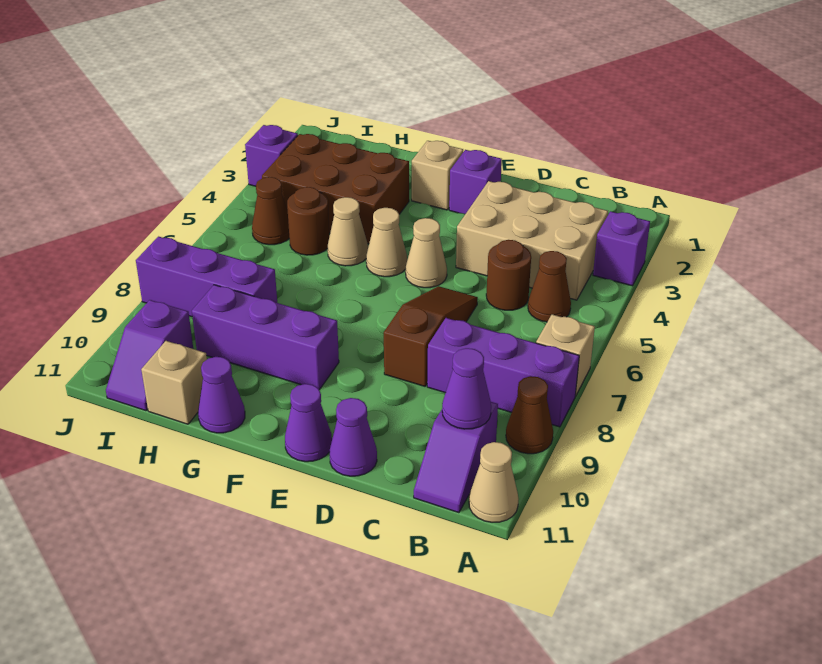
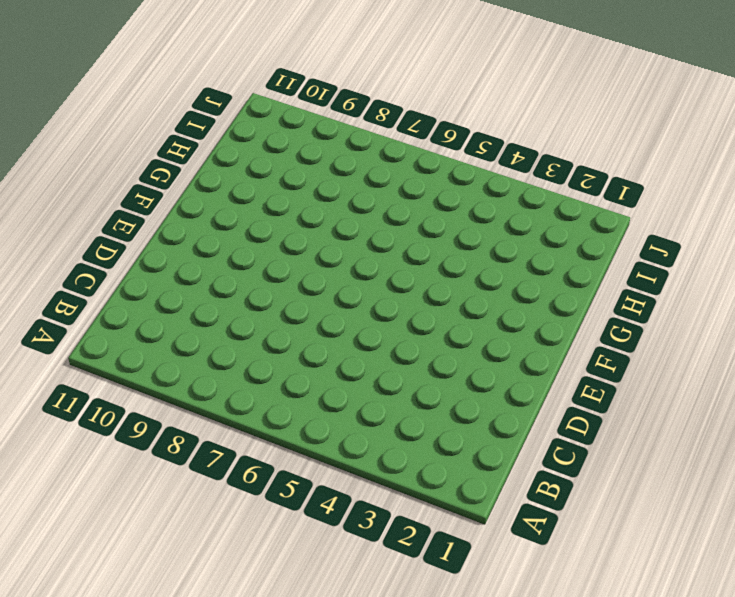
none -> purple 1x1 brick [593,211,650,286]
none -> tan 1x1 brick [536,314,595,396]
none -> purple 1x3 brick [427,318,579,427]

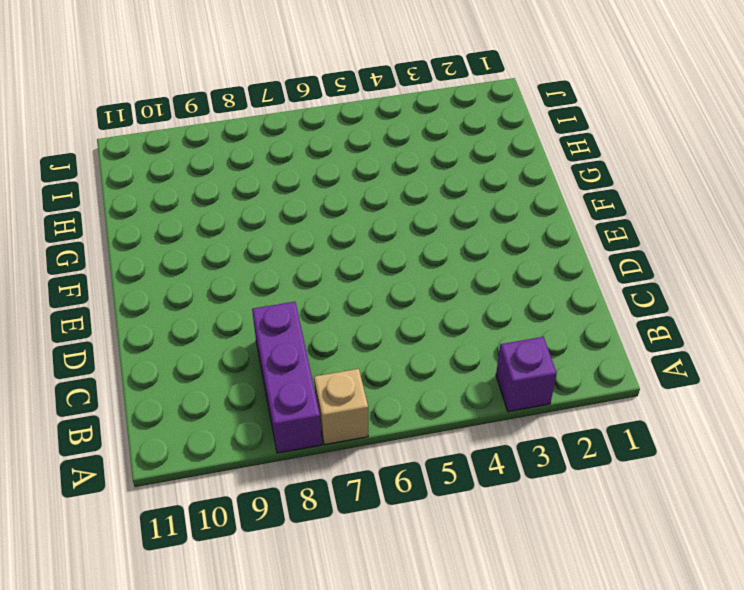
none -> brown 1x1 cone [506,376,553,454]
none -> tan 1x1 cone [469,442,518,522]
none -> tan 2x3 brick [456,181,608,300]

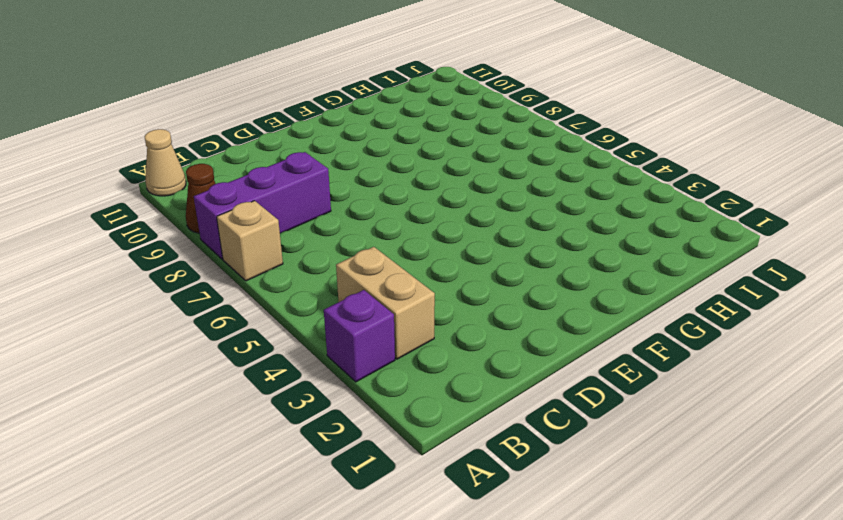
tan 1x2 brick [336,247,435,359] -> tan 2x3 brick [456,181,608,300]
none -> brown 1x1 cone [528,251,571,322]
none -> purple 1x2 slope [414,402,498,513]
none -> brown 1x1 round brick [486,240,531,310]

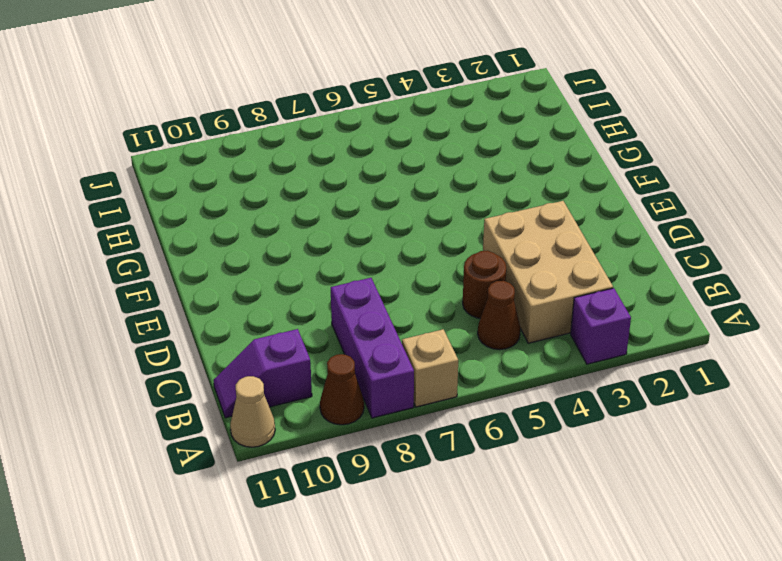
none -> brown 1x3 slope [384,286,478,386]
none -> purple 1x1 cone [330,398,377,476]
none -> purple 1x1 brick [449,150,502,214]

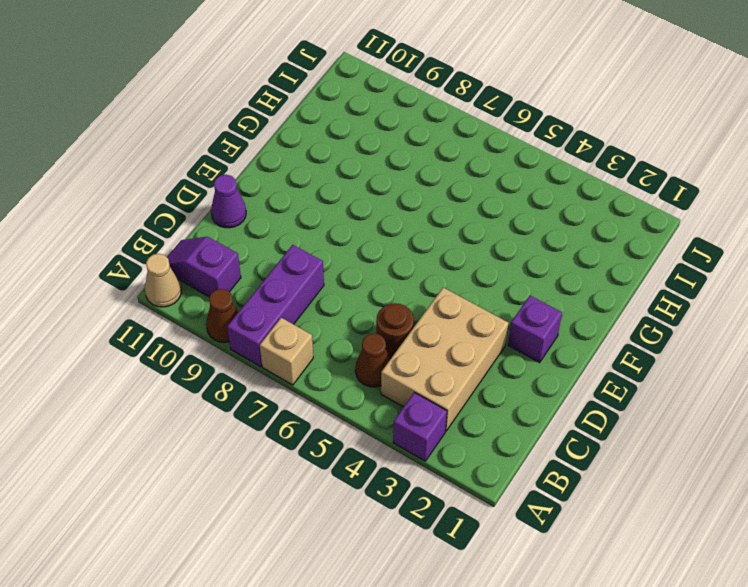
none -> brown 1x3 slope [384,286,478,386]
none -> tan 1x1 cone [406,218,447,288]
none -> purple 1x1 cone [285,384,332,462]

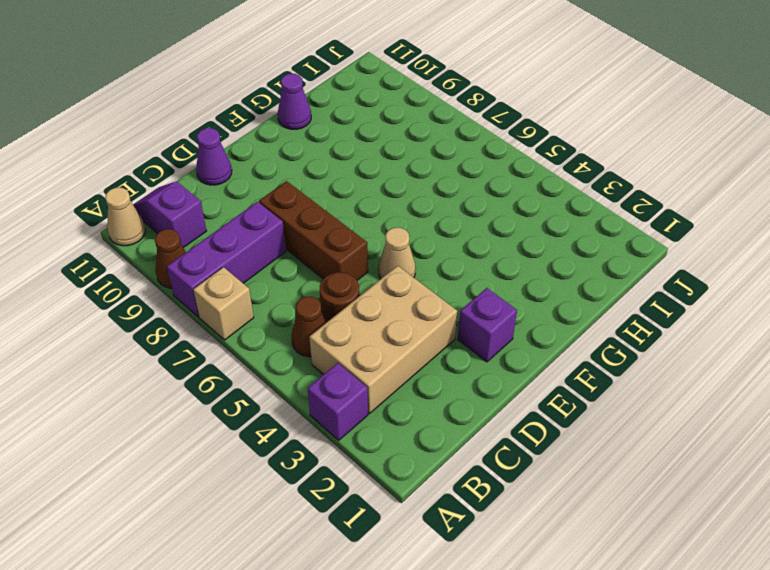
brown 1x3 brick [259,181,368,280] -> brown 1x3 slope [384,286,478,386]
none -> purple 1x1 cone [285,384,332,462]
none -> tan 1x1 brick [412,141,463,210]
none -> tan 1x1 cone [366,208,407,277]

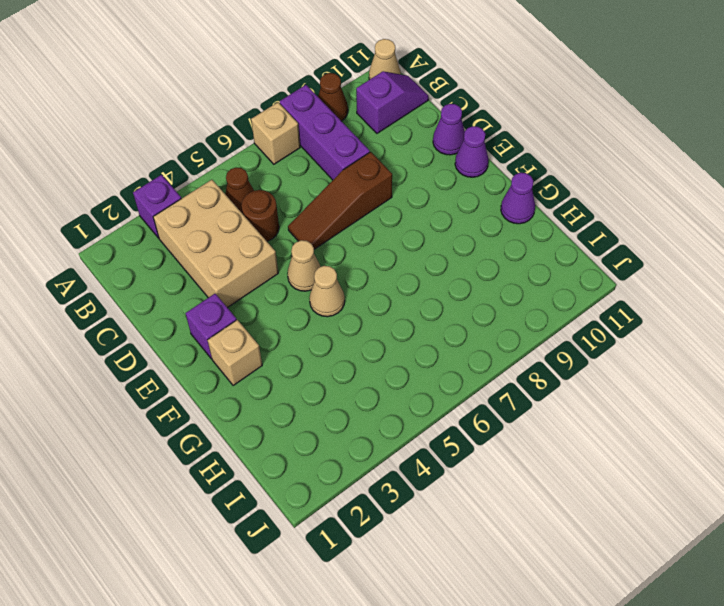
none -> purple 1x3 brick [192,285,339,390]
none -> brown 2x3 brick [262,134,409,244]
none -> tan 1x1 cone [328,197,368,266]

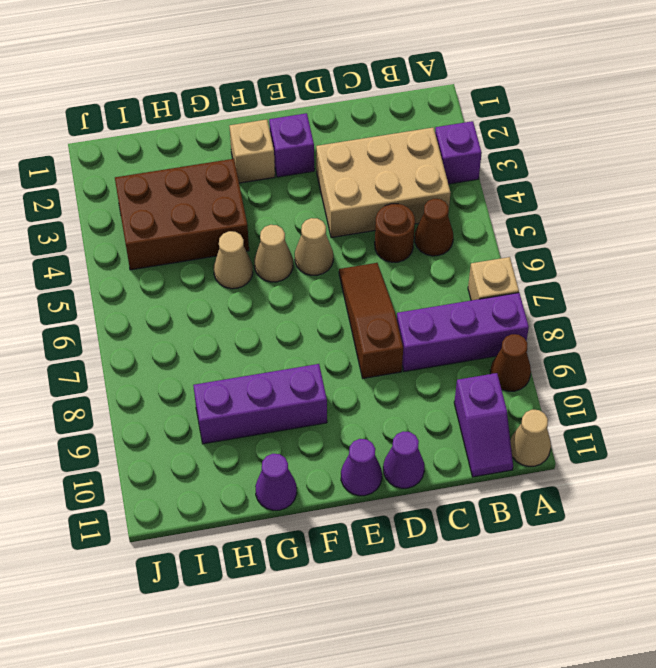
none -> brown 1x1 round brick [287,187,330,255]
none -> purple 1x3 brick [136,237,277,317]
none -> tan 1x1 brick [141,341,207,424]

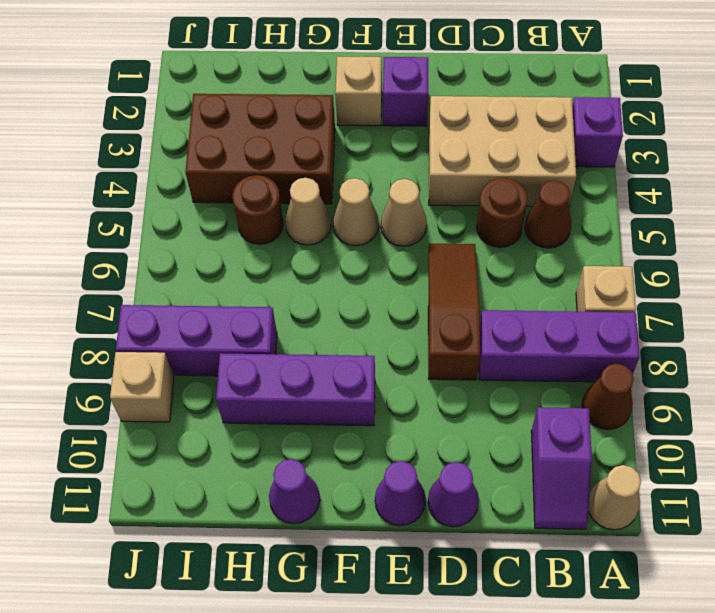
tan 1x1 brick [110,352,174,422] -> tan 1x1 brick moved to [141,341,207,424]
none -> brown 1x1 cone [252,177,289,245]
none -> purple 1x2 slope [106,300,193,411]
none -> purple 1x1 brick [245,125,298,186]

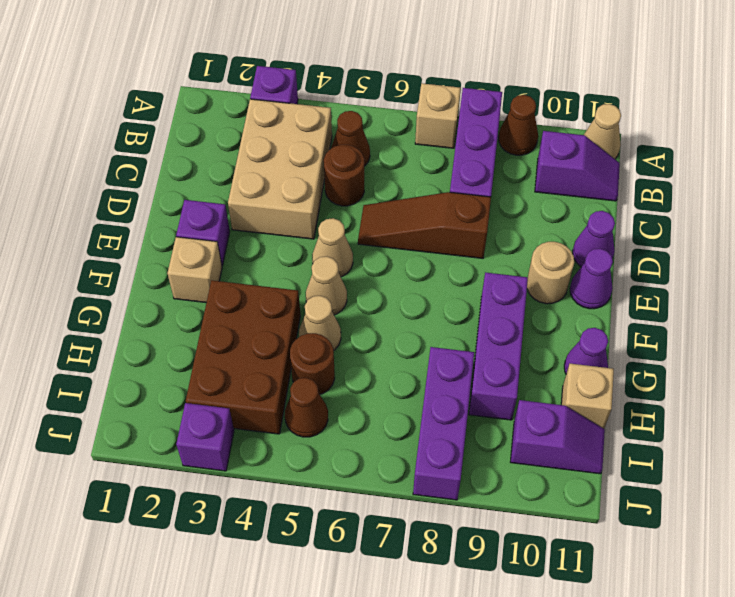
tan 1x1 round brick [527,242,574,304] -> none
none -> purple 1x1 cone [442,348,491,429]

